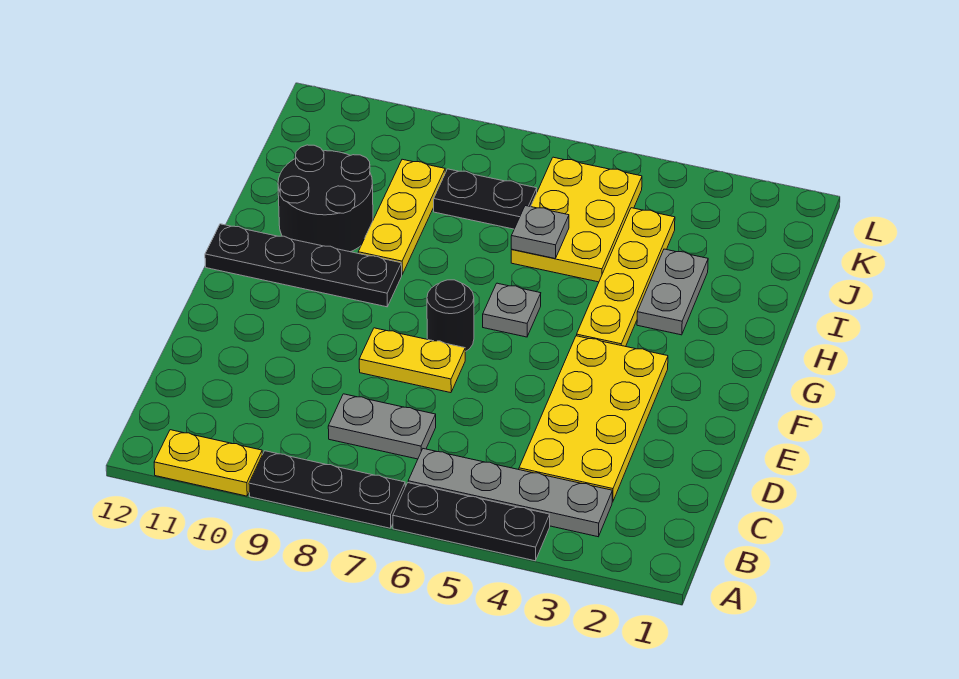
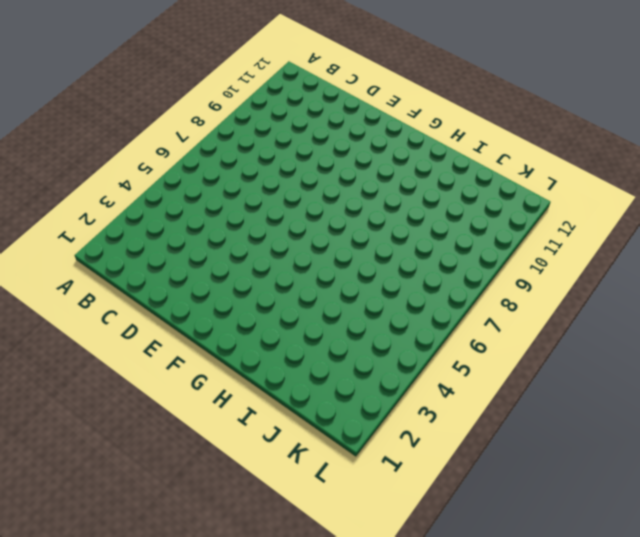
none -> black 1x3 plate [393,483,550,561]
none -> black 1x3 plate [249,451,405,528]
none -> yellow 1x2 plate [154,430,262,496]

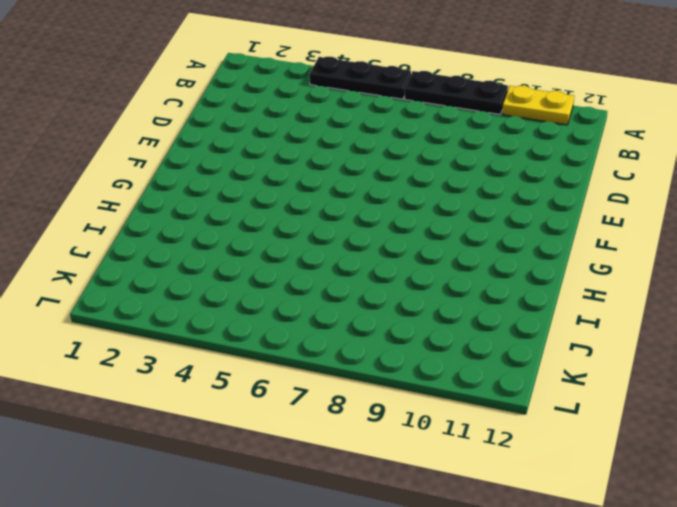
none -> grey 1x4 plate [408,449,612,537]
none -> yellow 2x4 plate [519,336,668,502]
none -> grey 1x2 plate [328,394,436,459]

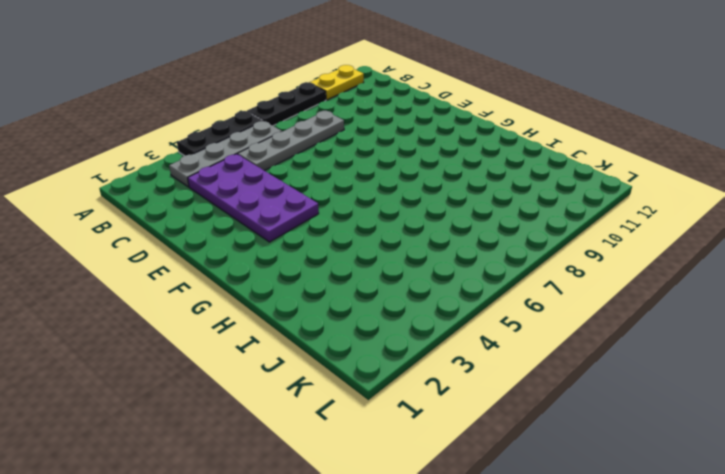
purple 2x4 plate [188,154,319,242] -> yellow 2x4 plate [519,336,668,502]
grey 1x4 plate [238,111,344,171] -> grey 1x2 plate [328,394,436,459]
none -> yellow 1x2 plate [359,328,465,393]
none -> black 1x1 round brick [427,280,474,352]
none -> yellow 1x4 plate [577,208,675,347]

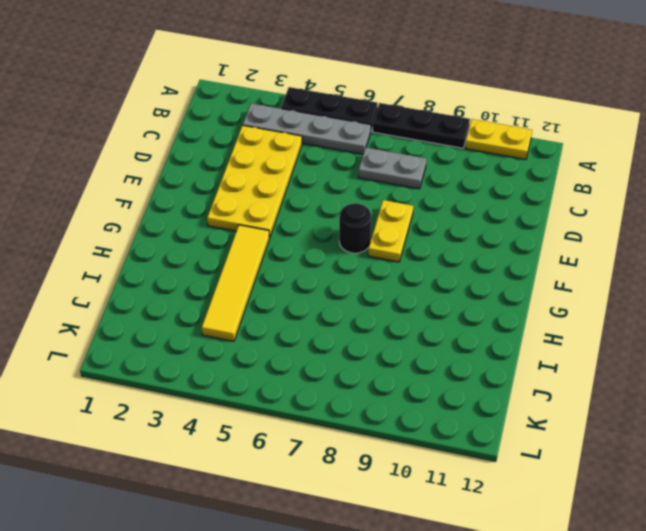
yellow 1x2 plate [368,200,413,262] -> yellow 1x2 plate turned to [359,328,465,393]
yellow 1x4 tile [202,225,270,341] -> yellow 1x4 plate [577,208,675,347]
none -> grey 1x1 plate [483,283,541,337]
none -> black 1x4 plate [205,224,402,307]
none -> grey 1x2 plate [637,249,708,335]

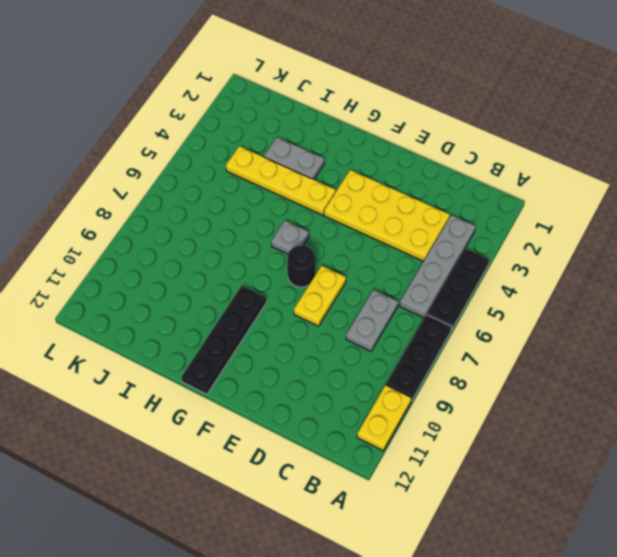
none -> yellow 1x3 plate [358,159,445,274]
none -> black 2x2 round brick [278,145,373,252]
none -> yellow 2x3 plate [511,157,642,282]

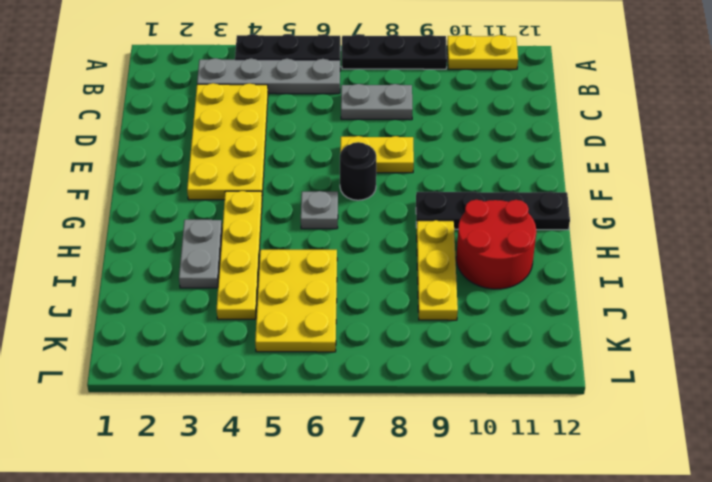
red 2x2 round brick [456,200,536,289] -> black 2x2 round brick [278,145,373,252]
none -> black 1x2 plate [434,169,537,229]
none -> grey 1x1 plate [511,206,569,258]

